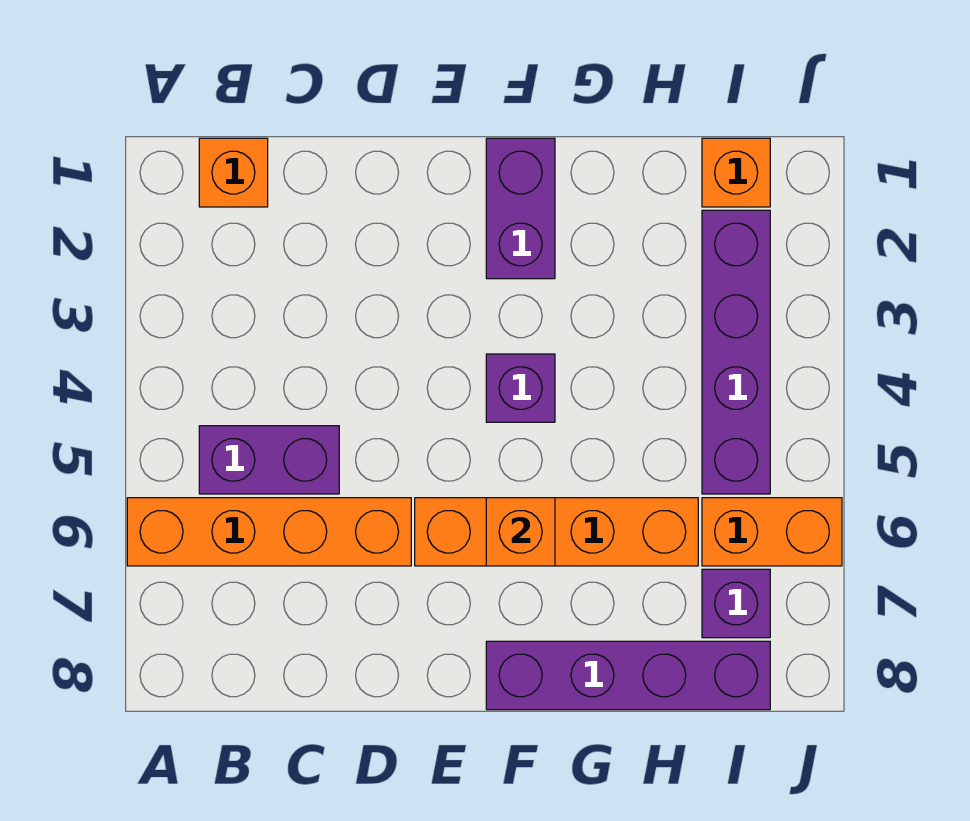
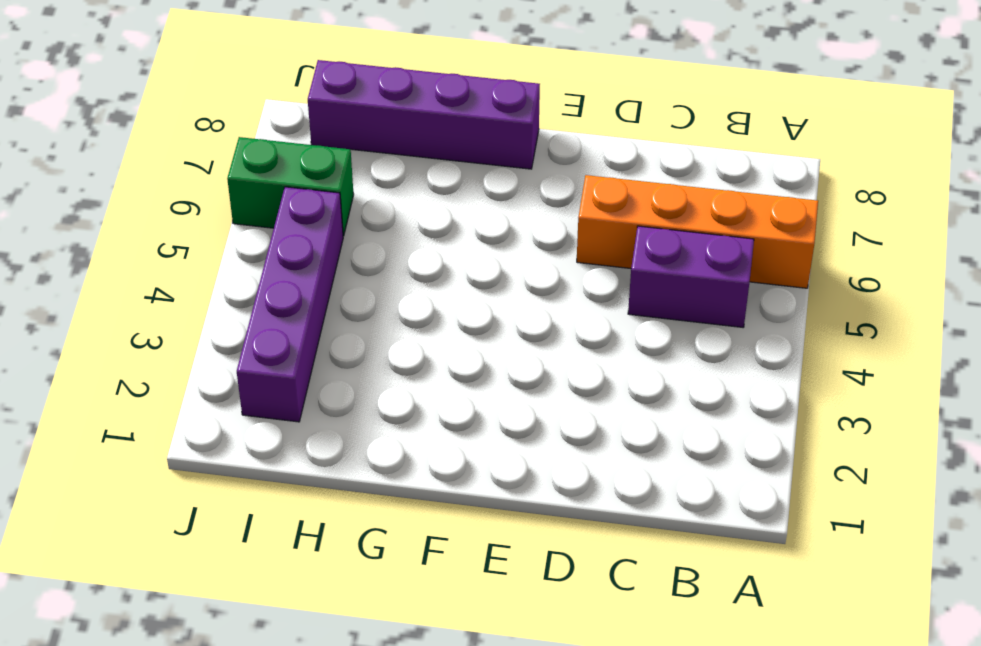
green 1x2 brick [227,137,354,236] -> orange 1x2 brick [702,498,842,566]
none -> orange 1x1 brick [199,138,268,207]
none -> orange 1x4 brick [415,498,698,566]
none -> purple 1x2 brick [486,138,555,279]

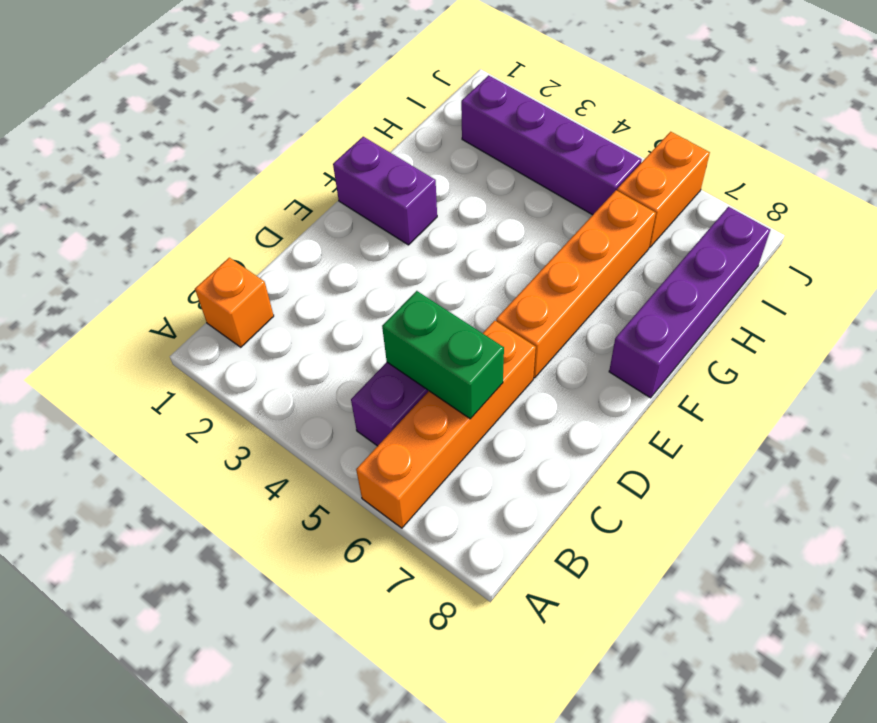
green 1x2 brick [382,291,504,419] -> none
none -> purple 1x1 brick [486,354,555,422]
none -> orange 1x1 brick [702,138,770,207]
none -> purple 1x1 brick [702,569,770,638]

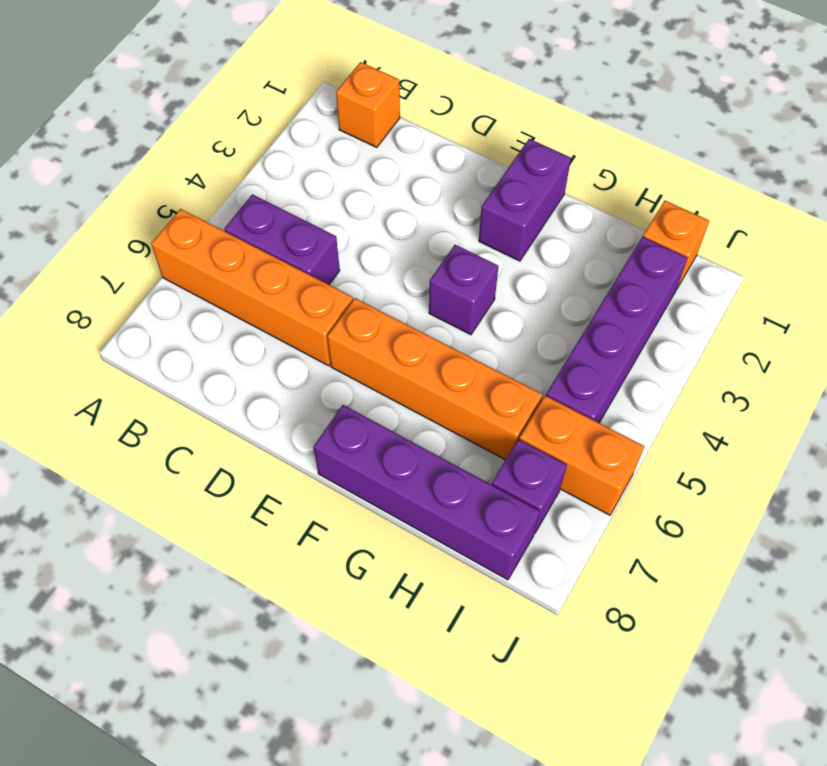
none -> orange 1x1 brick [486,498,555,566]

